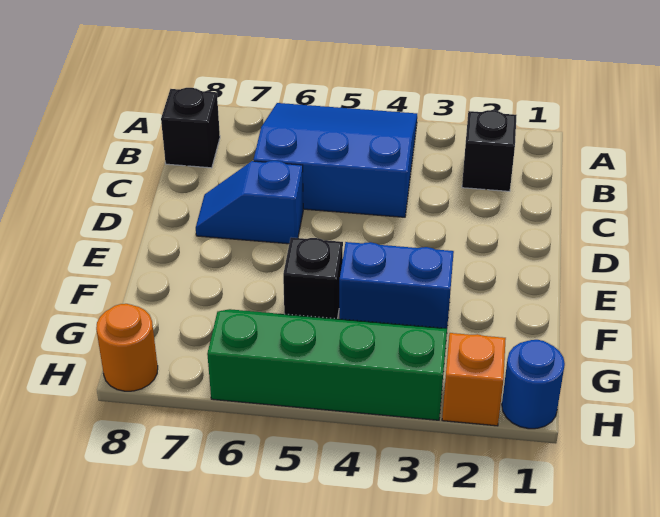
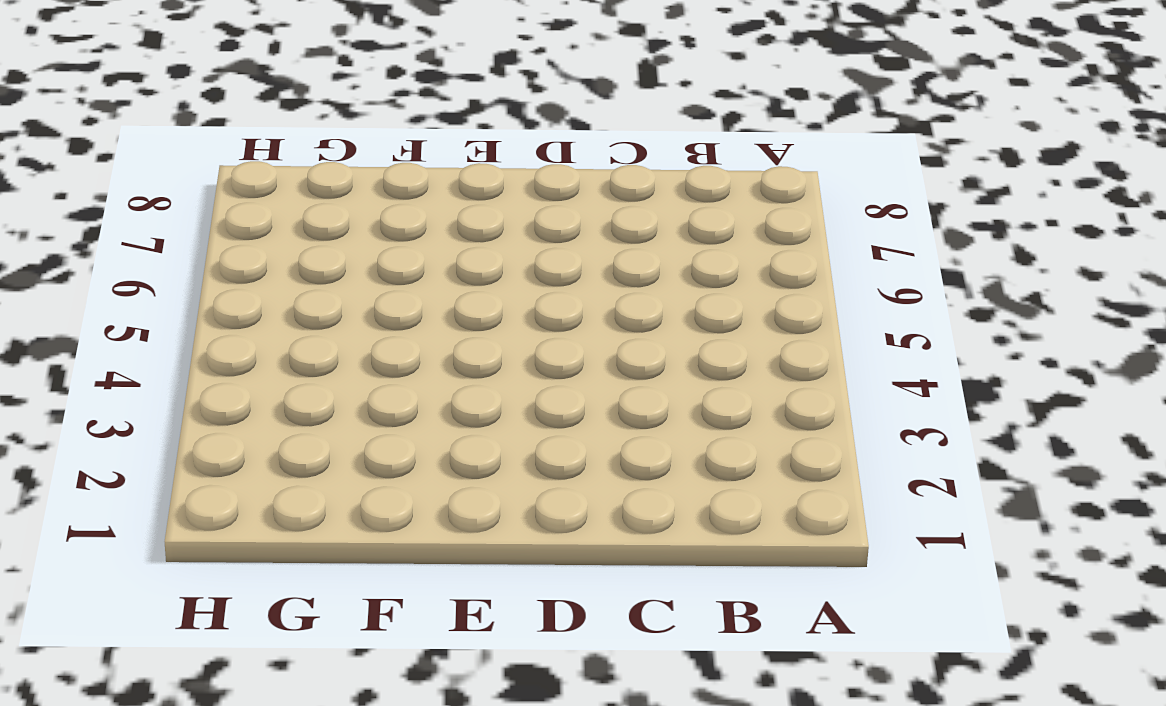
none -> blue 3x3 slope [254,103,417,217]
none -> black 1x1 brick [462,110,517,191]

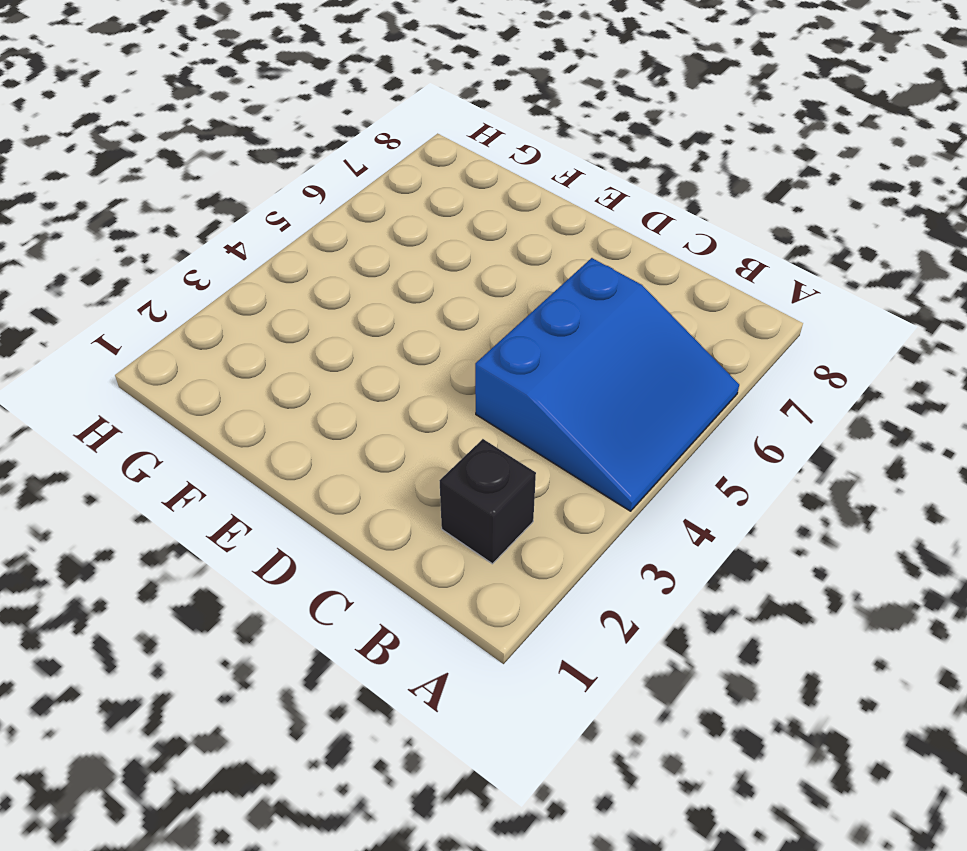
none -> black 1x1 brick [161,88,220,168]
none -> blue 1x2 slope [196,161,303,244]

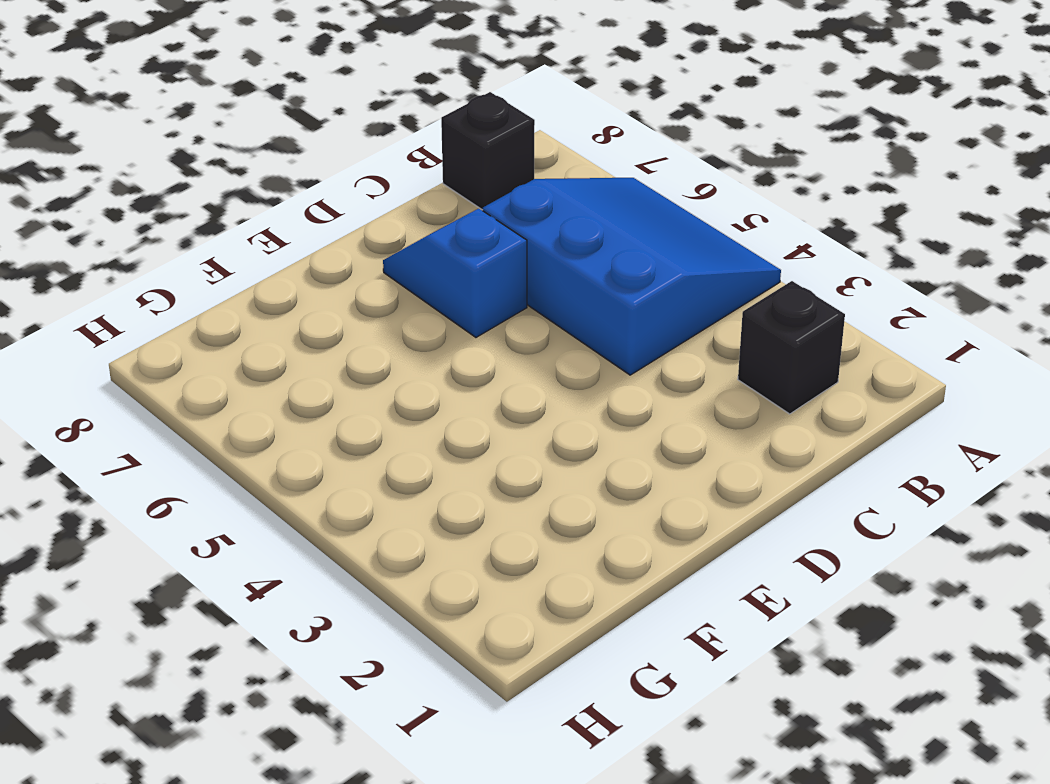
none -> blue 1x2 brick [339,242,454,328]
none -> black 1x1 brick [283,238,343,319]

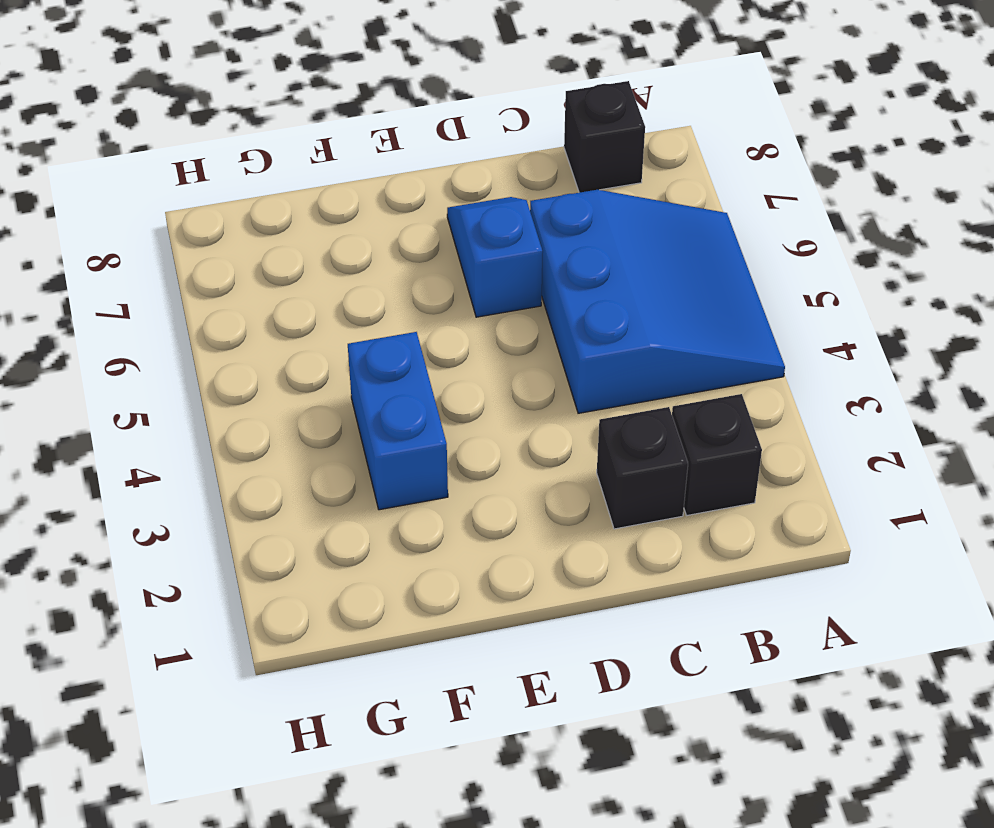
black 1x1 brick [597,407,688,529] -> black 1x1 brick moved to [283,238,343,319]
none -> green 2x4 slope [207,309,447,420]
none -> blue 1x1 round brick [502,340,565,429]

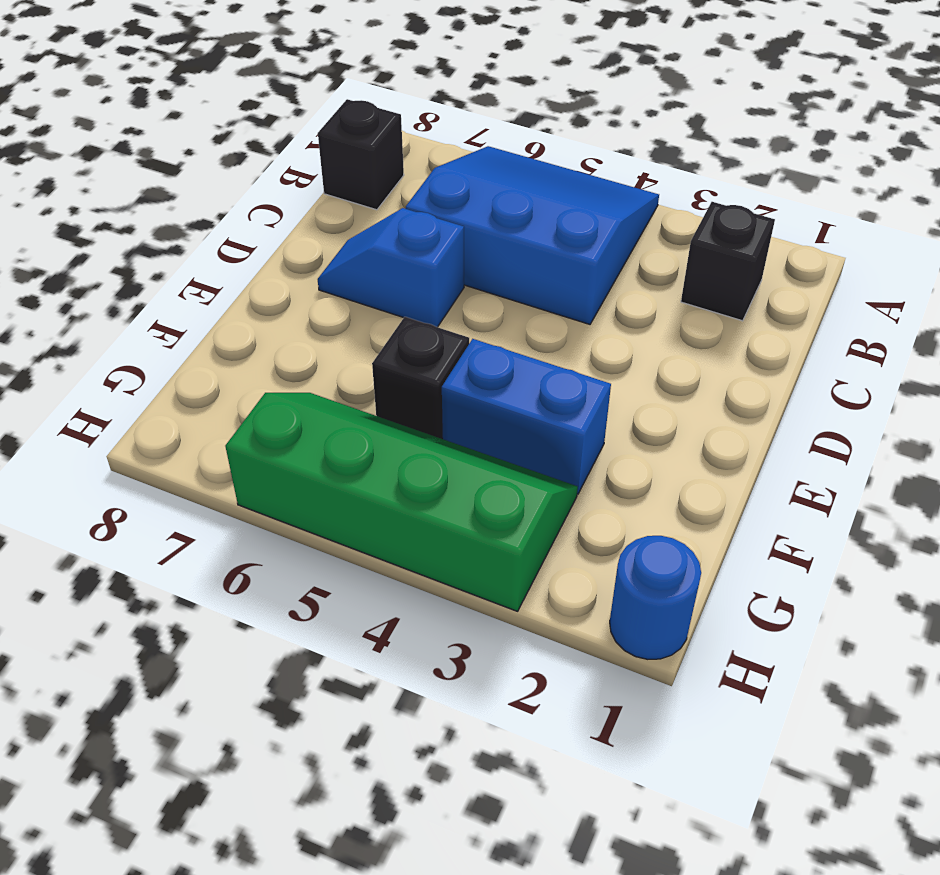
none -> orange 1x1 brick [442,333,506,426]
none -> orange 1x1 round brick [96,304,158,391]

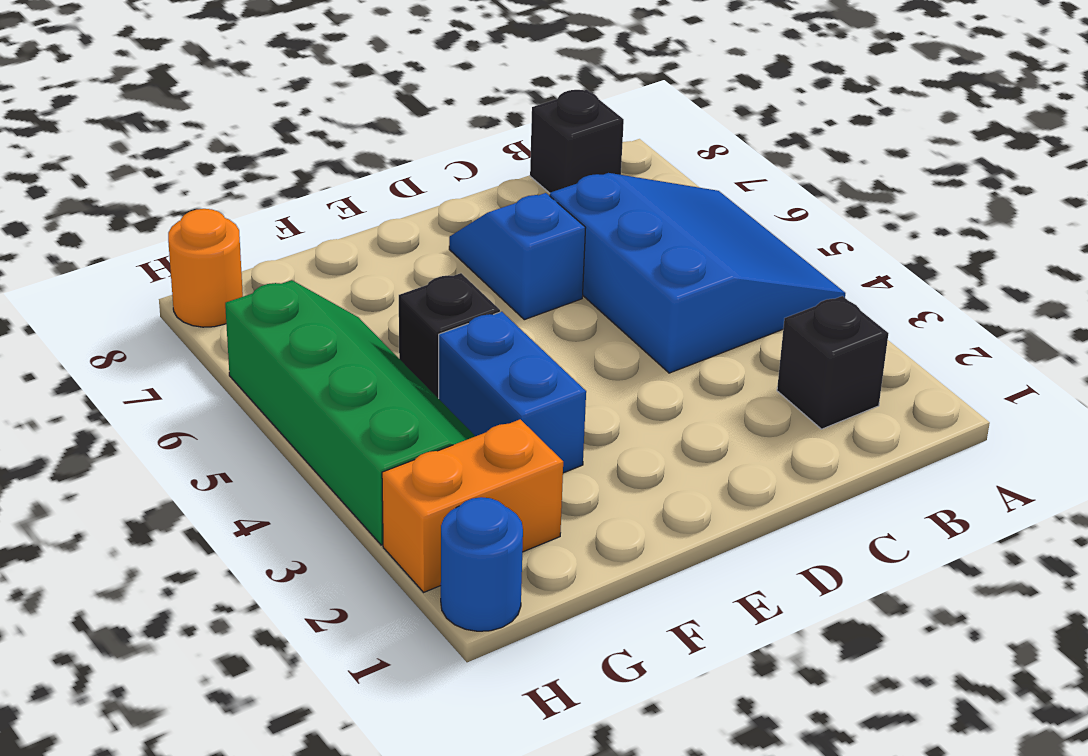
orange 1x2 brick [382,419,563,592] -> orange 1x1 brick [442,333,506,426]

